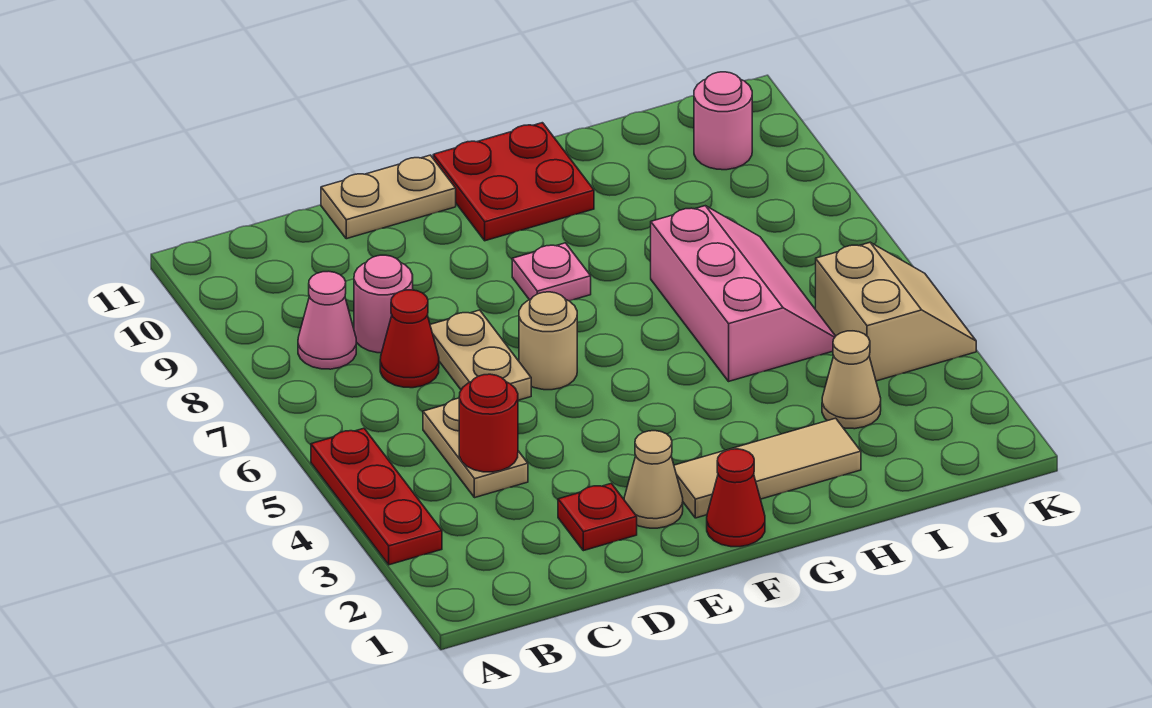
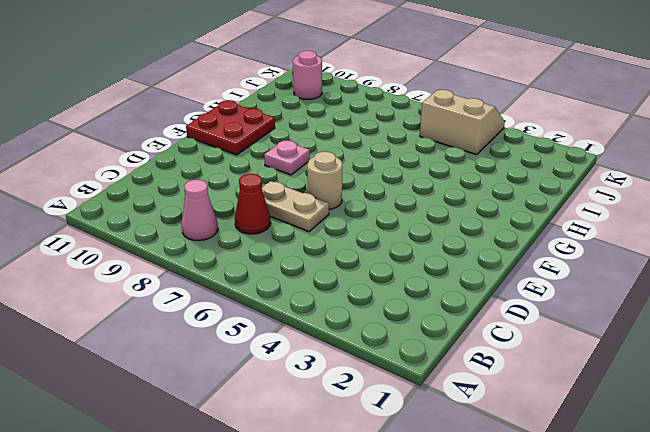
none -> red 1x3 plate [311,428,442,565]
none -> tan 1x2 plate [423,398,528,498]
none -> pink 1x1 round brick [354,255,413,353]

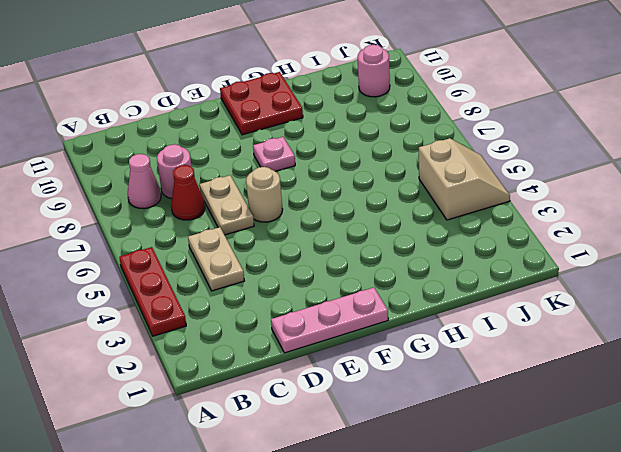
pink 1x3 plate [271,288,388,353] -> red 1x1 cone [707,449,765,547]
none -> red 1x1 plate [558,483,637,551]
none -> tan 1x2 plate [321,155,456,239]
none -> tan 1x1 cone [624,431,683,528]

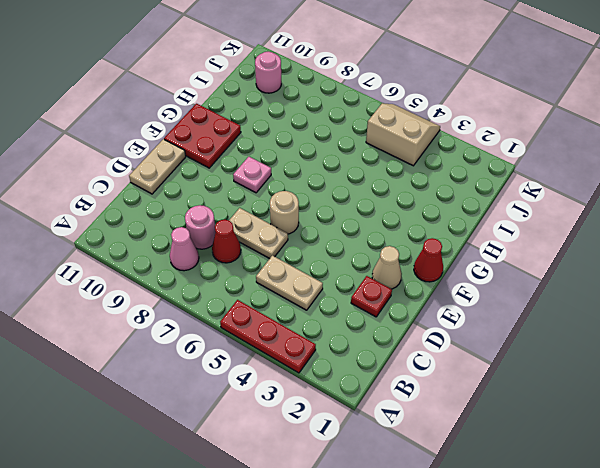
none -> tan 1x3 tile [674,418,861,518]
none -> pink 2x3 slope [651,206,836,381]
none -> tan 1x1 cone [822,331,881,429]

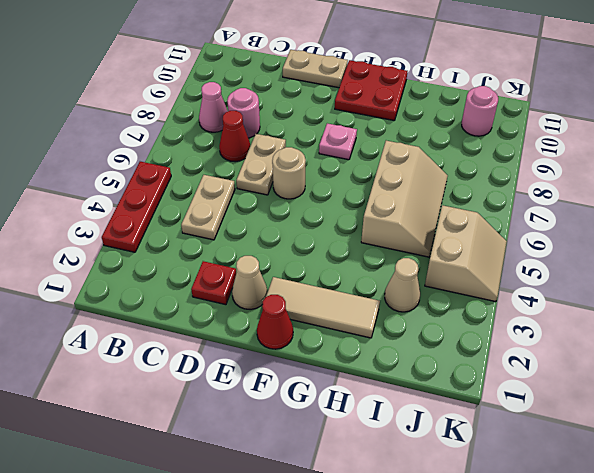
tan 2x3 slope [361,141,448,257] -> pink 2x3 slope [651,206,836,381]
none -> red 1x1 round brick [459,374,518,472]

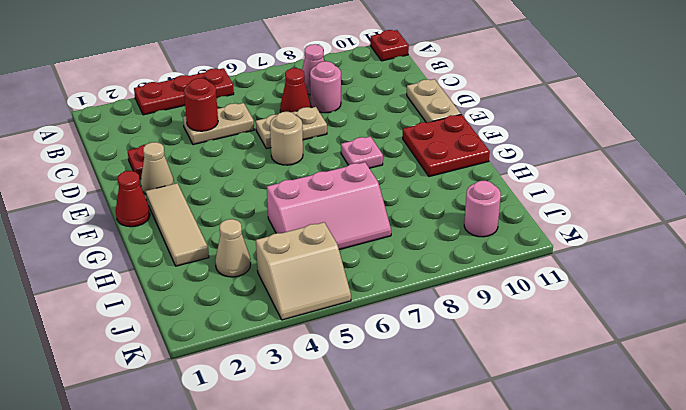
red 1x1 plate [370,30,409,61] -> none

